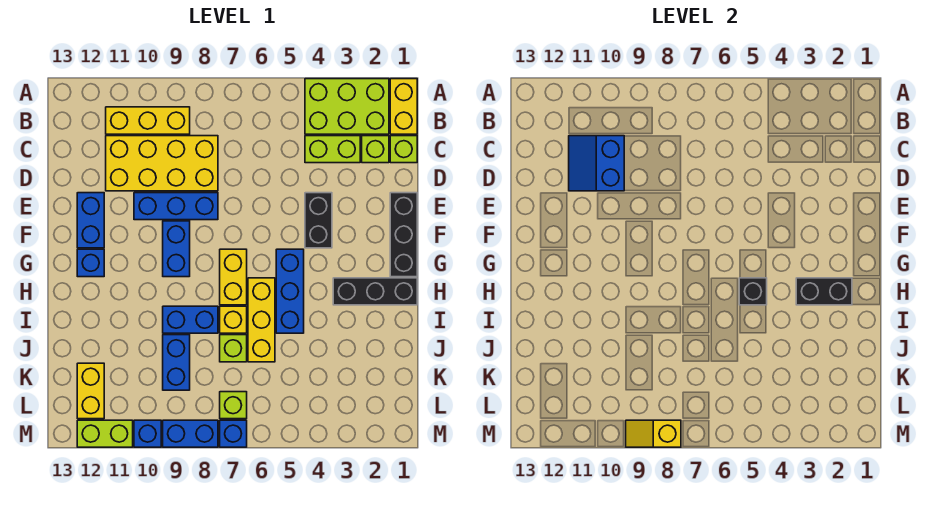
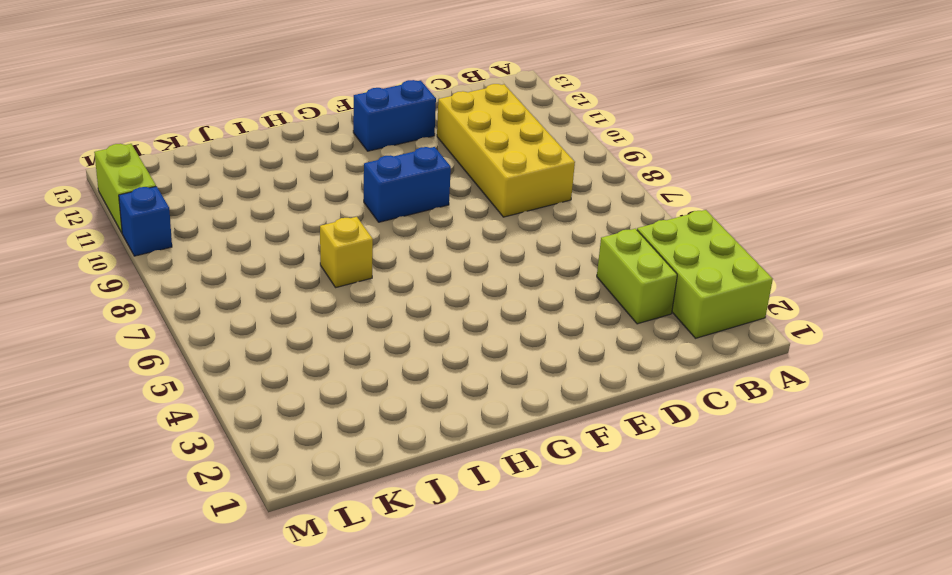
none -> yellow 1x2 brick [390,79,417,134]
none -> yellow 1x3 brick [106,107,190,134]
none -> lime 1x1 brick [390,136,417,163]
none -> lime 1x1 brick [362,136,389,163]

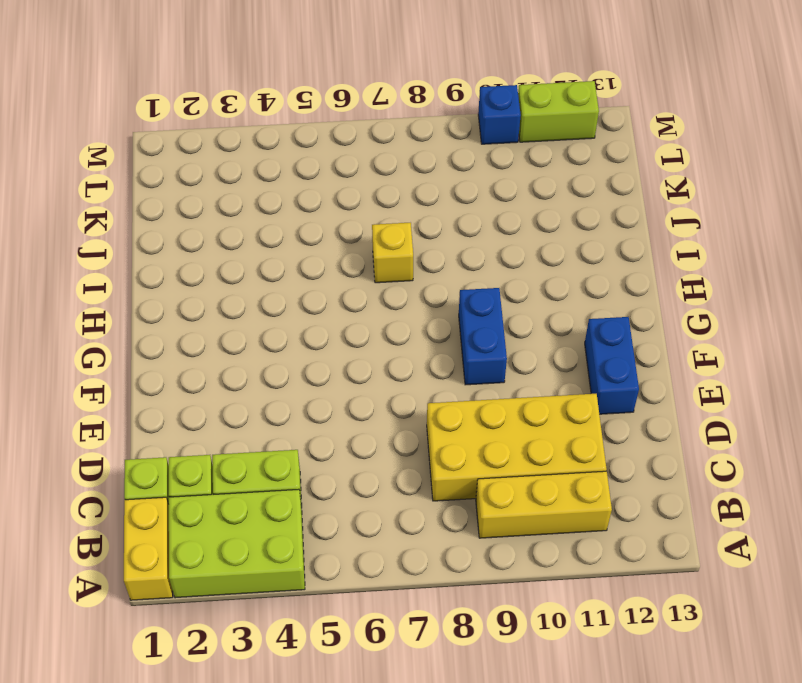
none -> black 1x3 brick [390,193,417,277]
none -> black 1x2 brick [305,193,332,248]
none -> blue 1x3 brick [134,193,218,220]
none -> blue 1x3 brick [276,249,304,333]

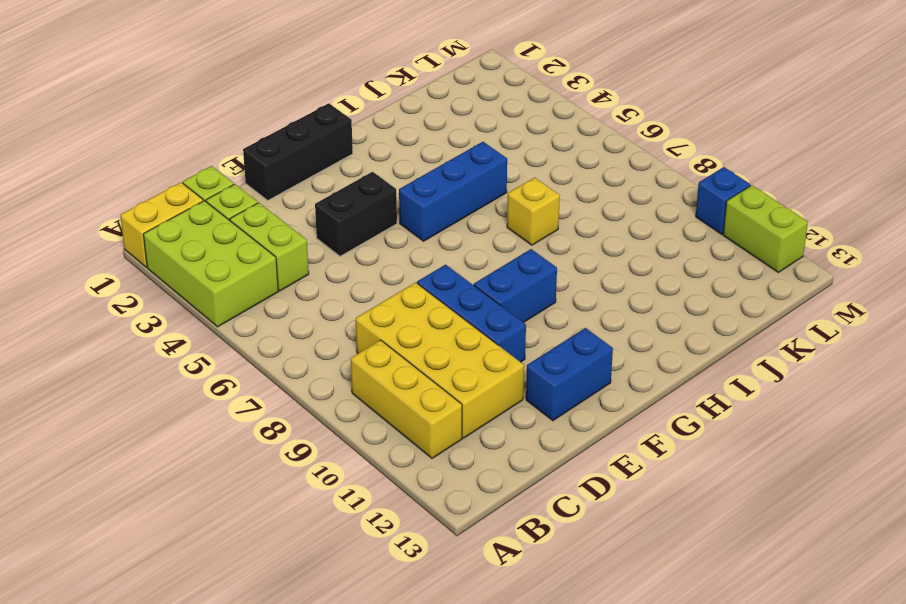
none -> yellow 1x2 brick [220,249,247,305]
none -> blue 1x1 brick [77,249,104,277]
none -> black 1x3 brick [333,278,417,305]
none -> yellow 1x3 brick [248,278,275,362]

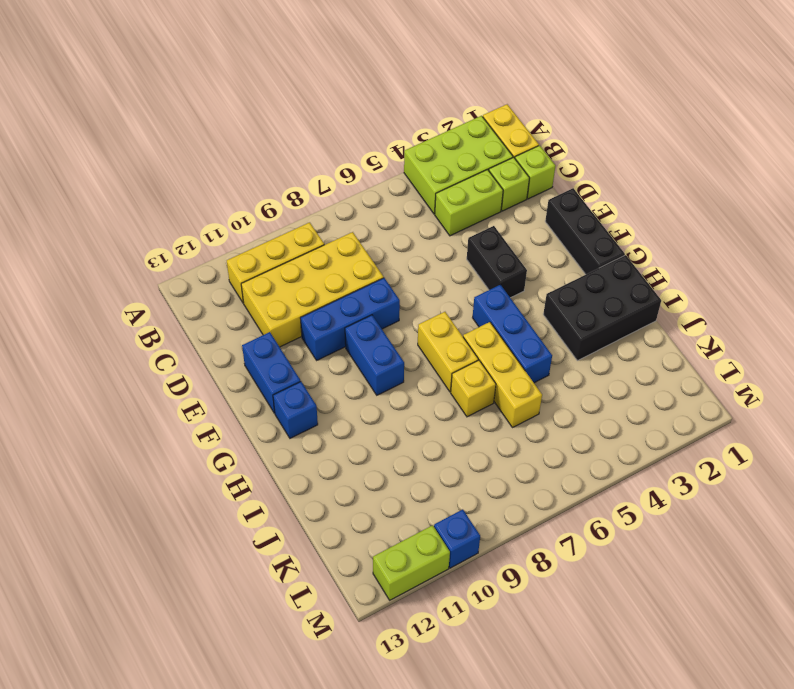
black 2x3 brick [543,255,661,361] -> black 1x3 brick [333,278,417,305]
none -> blue 1x2 brick [163,306,218,333]
none -> lime 1x1 brick [220,335,247,362]
none -> blue 1x2 brick [163,335,190,390]
none -> yellow 1x2 brick [77,363,104,419]

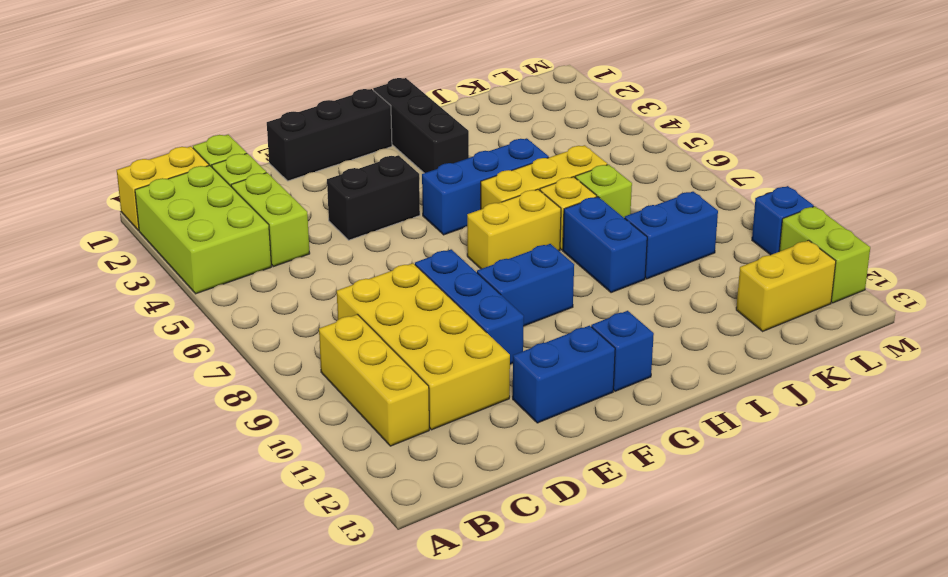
none -> lime 1x1 brick [220,392,247,419]
none -> blue 1x1 brick [220,420,247,447]
none -> blue 1x2 brick [163,420,218,447]
none -> blue 2x2 slope [569,136,624,191]

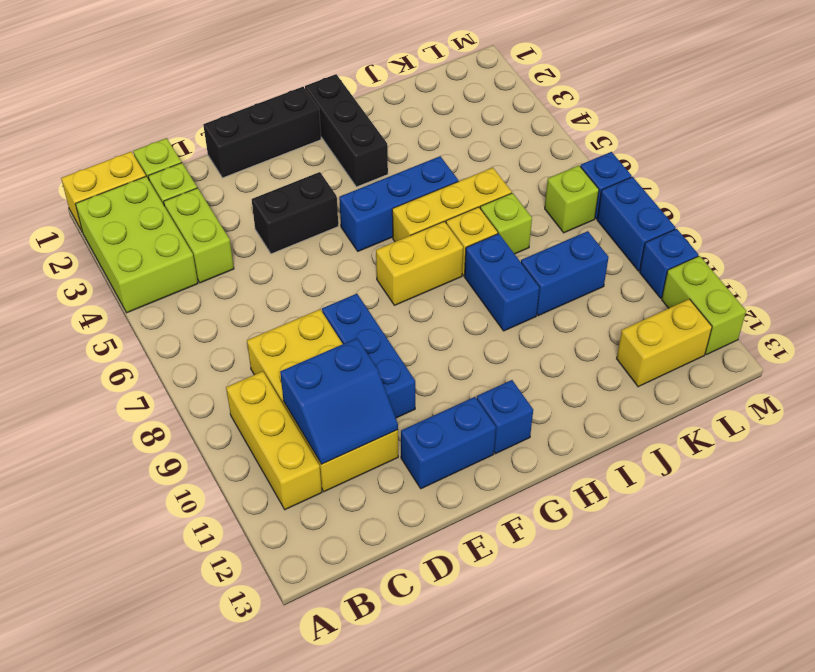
none -> blue 1x2 brick [163,221,190,277]
none -> black 1x2 brick [796,278,852,305]
none -> black 1x1 brick [739,278,767,305]
none -> yellow 1x2 slope [626,420,681,447]

